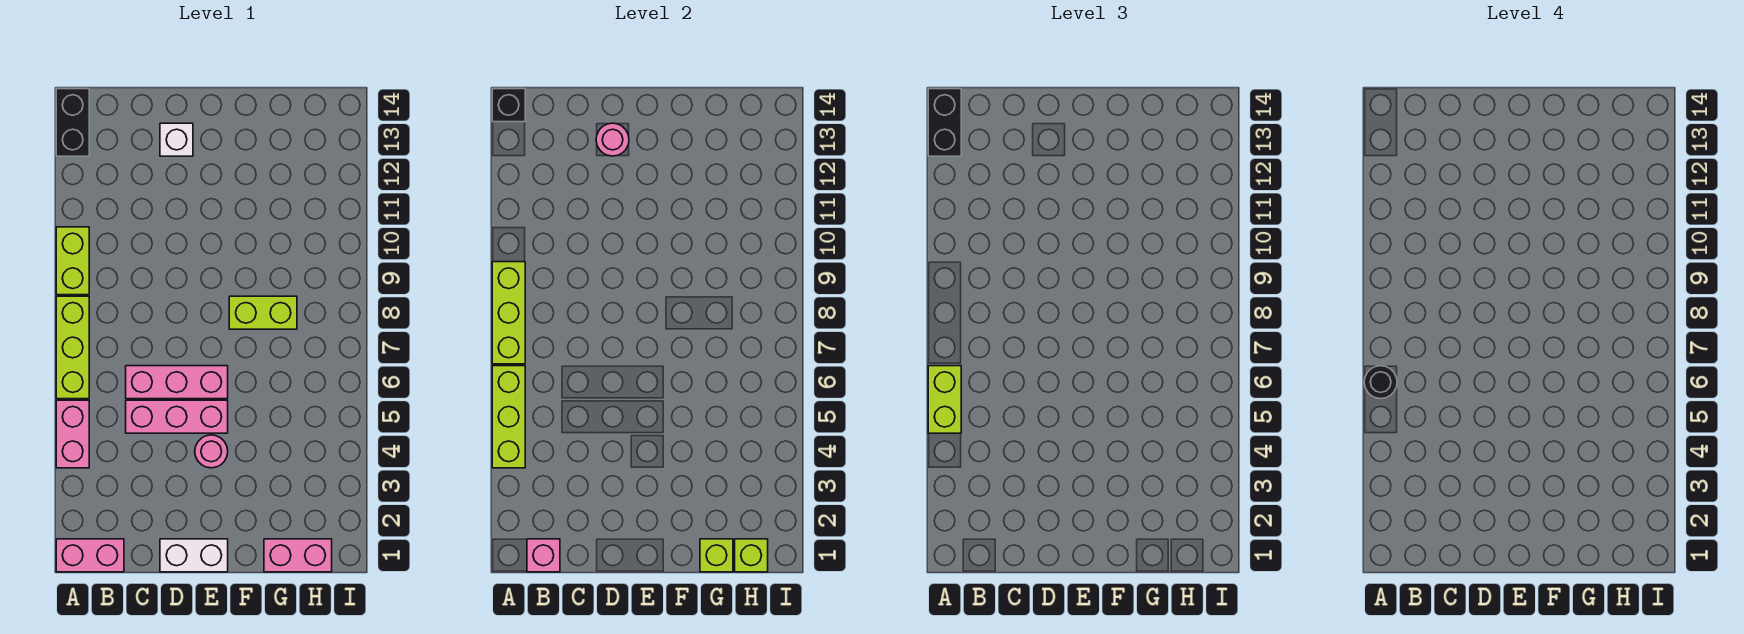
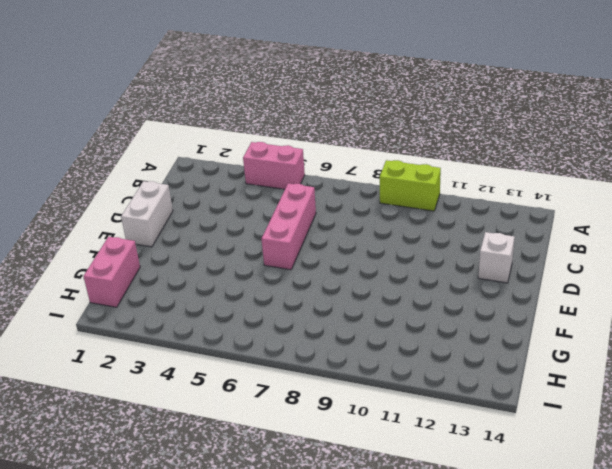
none -> pink 1x2 brick [56,539,124,572]
none -> lime 1x3 brick [56,296,89,399]
none -> black 1x2 brick [56,89,89,156]

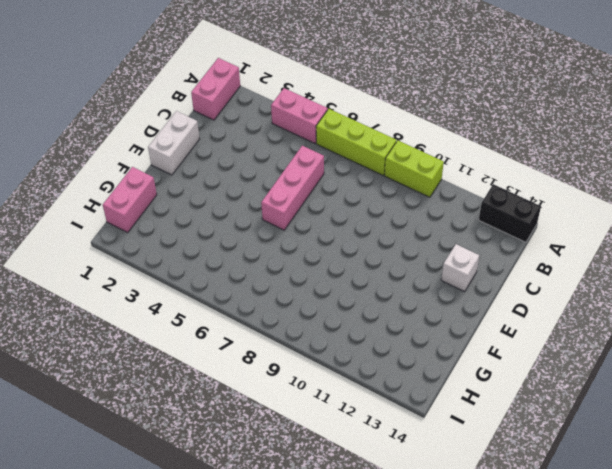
none -> pink 1x3 brick [126,400,228,433]
none -> pink 1x1 round brick [195,435,228,468]
none -> lime 1x2 brick [229,296,297,329]

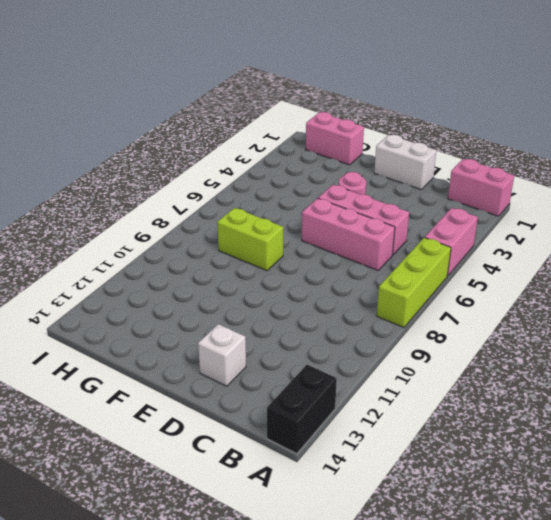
none -> lime 1x2 brick [56,227,89,295]
none -> lime 1x3 brick [492,366,525,468]
none -> lime 1x3 brick [492,262,525,364]

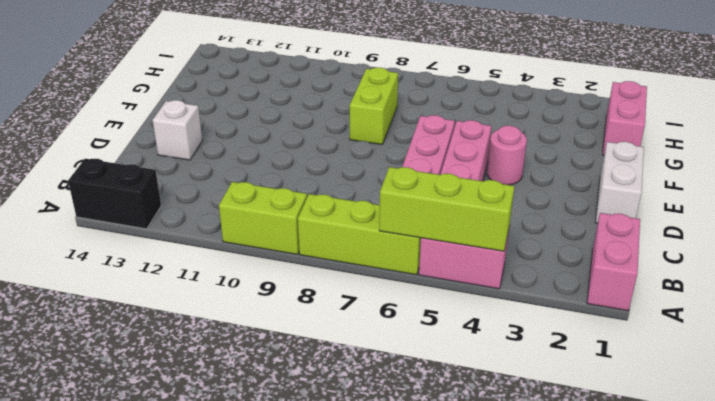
none -> lime 1x3 brick [492,262,525,364]
none -> black 1x1 brick [492,89,525,122]
none -> pink 1x1 brick [527,539,560,572]

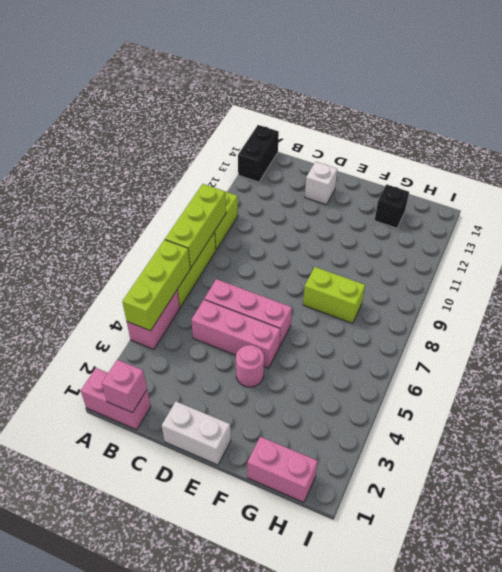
black 1x1 brick [374,184,409,228] -> black 1x1 brick moved to [492,89,525,122]
none -> pink 1x1 round brick [596,123,629,156]
none -> lime 1x1 brick [700,539,733,572]
none -> lime 1x1 brick [735,539,768,572]

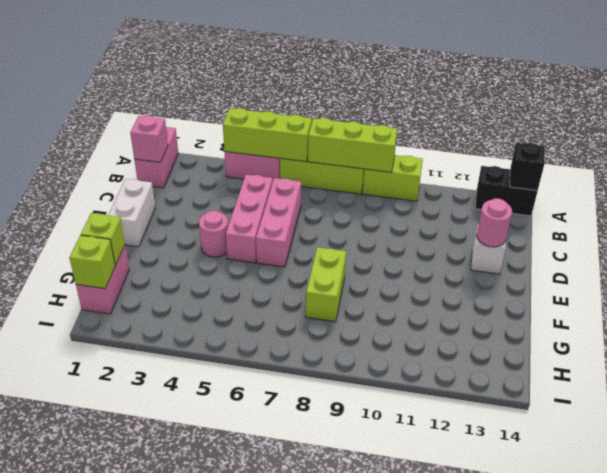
none -> lime 1x2 brick [928,366,961,433]
none -> black 1x2 brick [928,89,961,156]
none -> black 1x1 round brick [1364,366,1397,399]

